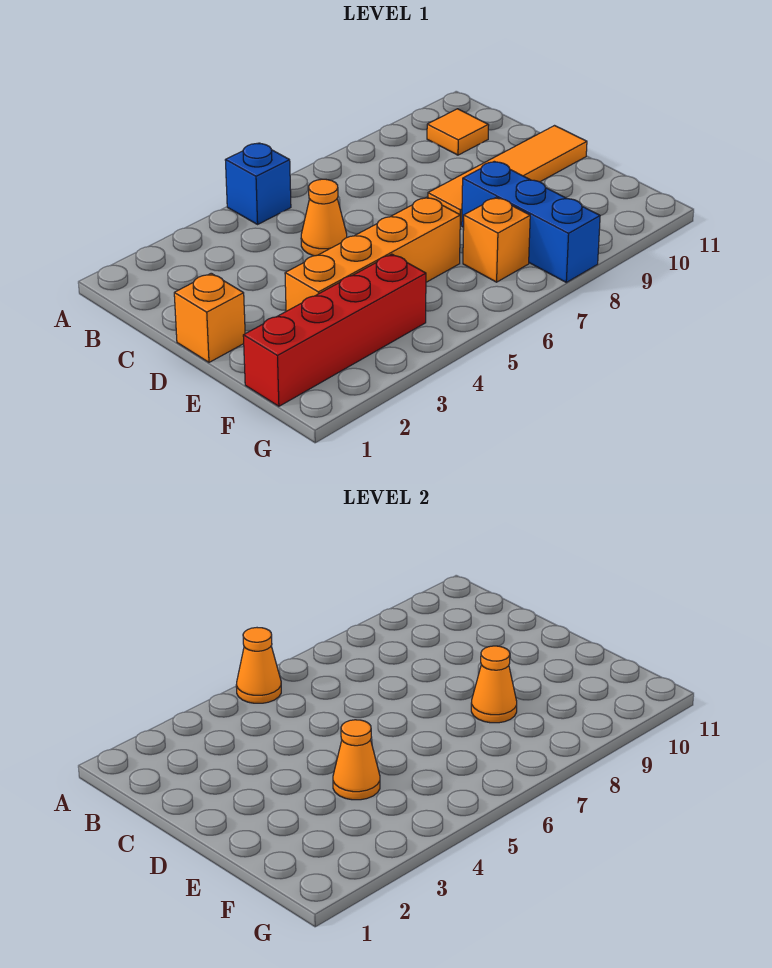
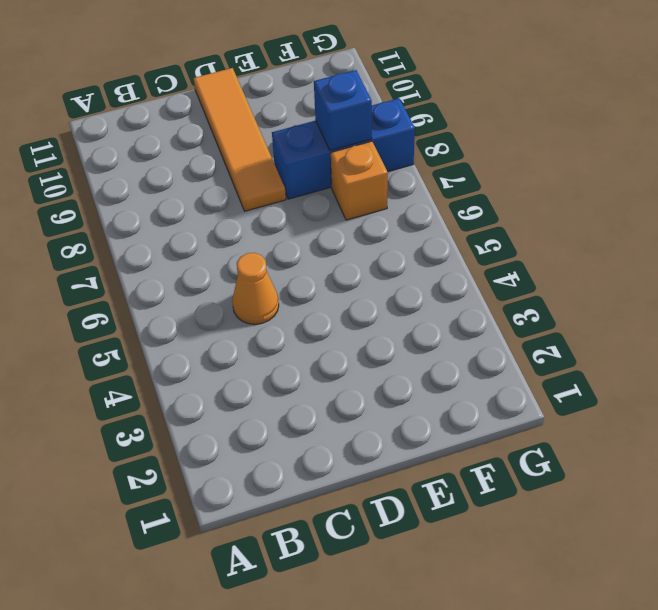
blue 1x1 brick [314,70,372,150] -> blue 1x1 brick moved to [225,143,291,224]
none -> orange 1x1 tile [427,109,489,155]
none -> orange 1x1 brick [174,273,245,362]
none -> orange 1x4 brick [285,197,460,311]

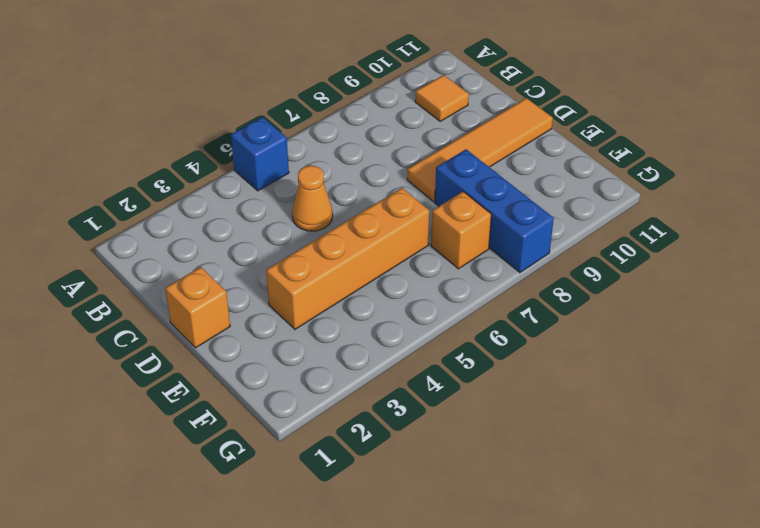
none -> red 1x4 brick [243,254,426,406]
none -> orange 1x1 cone [236,628,281,703]
none -> orange 1x1 cone [333,720,380,800]

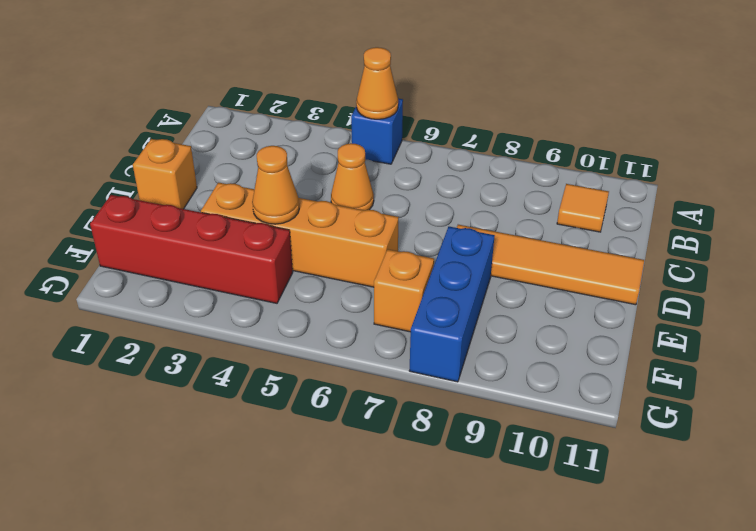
none -> orange 1x1 cone [471,646,517,723]

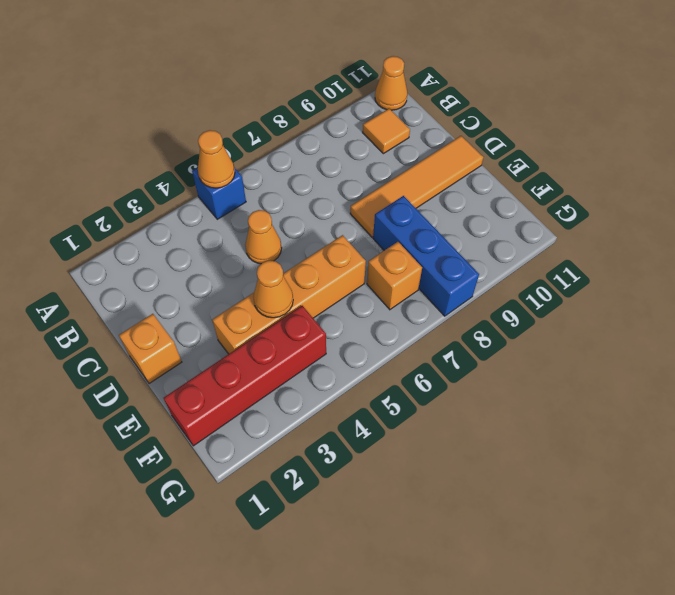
orange 1x1 cone [375,56,407,110] -> orange 1x1 cone moved to [471,646,517,723]

